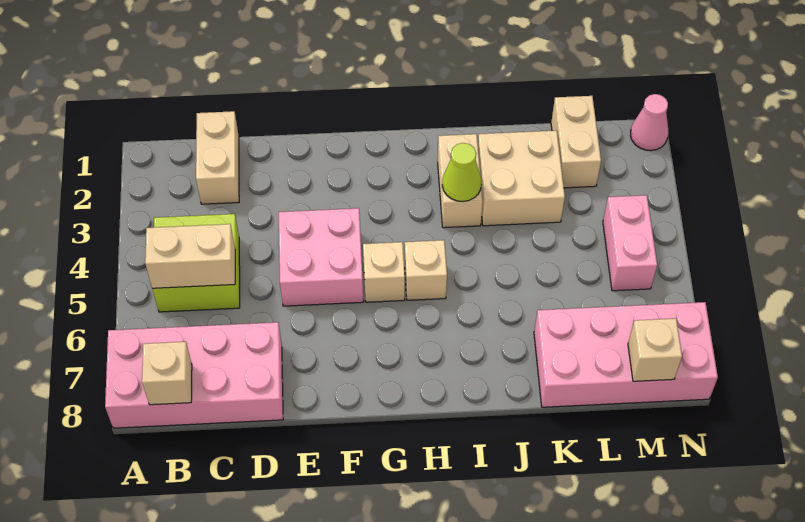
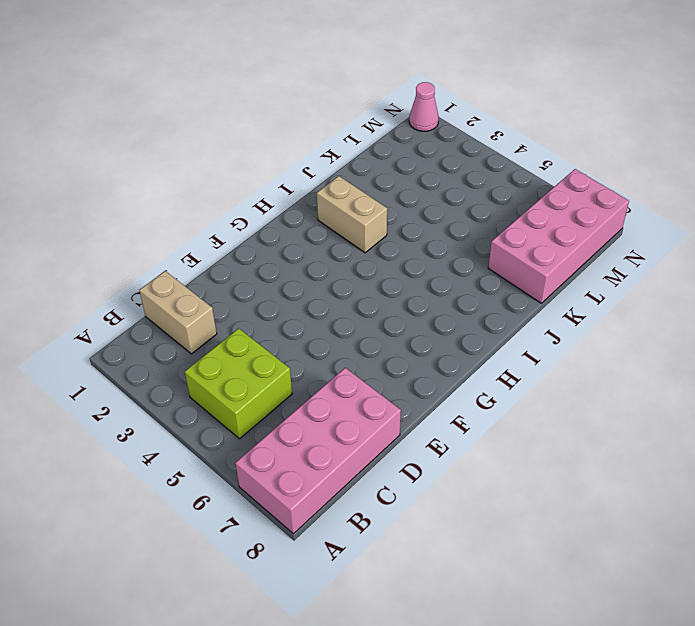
none -> pink 2x2 brick [279,208,364,306]
none -> tan 1x1 brick [363,242,405,302]
none -> tan 1x1 brick [405,240,447,300]

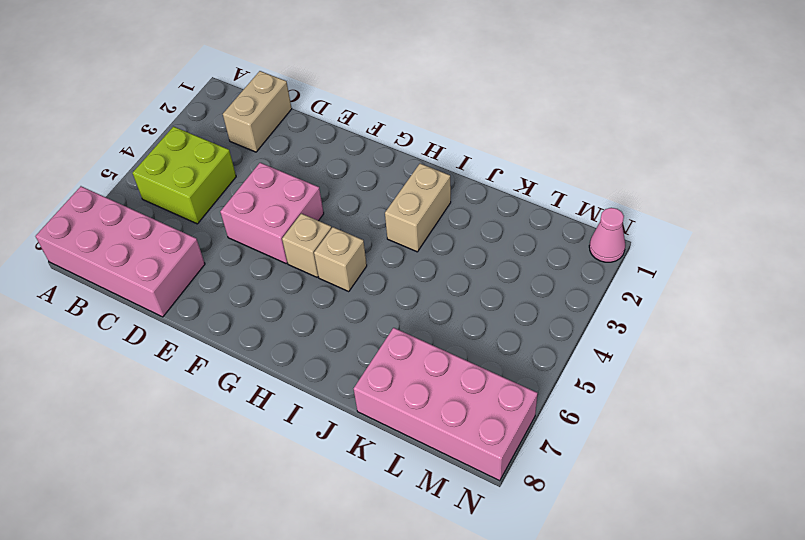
none -> tan 2x2 brick [478,130,565,226]
none -> tan 1x2 brick [551,96,601,188]
none -> pink 1x2 brick [603,195,657,291]

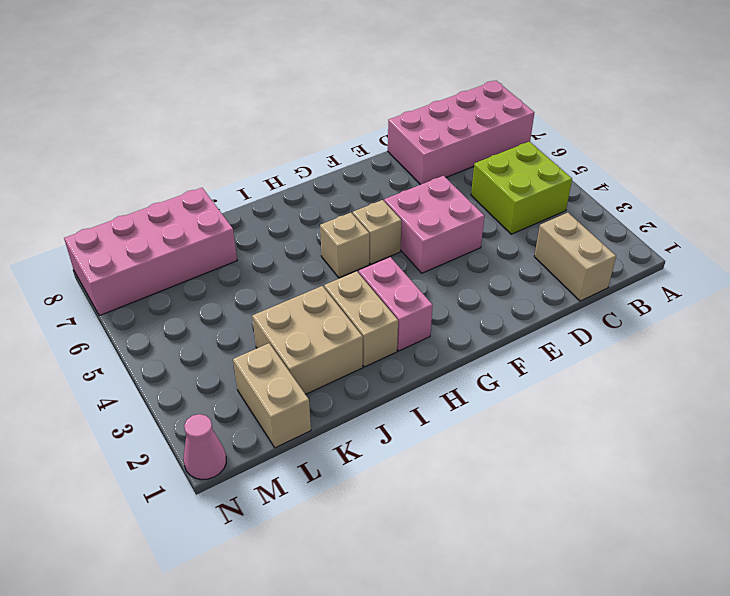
pink 1x2 brick [359,257,433,351] -> pink 1x2 brick moved to [603,195,657,291]
none -> tan 1x2 brick [145,224,235,288]
none -> tan 1x1 brick [142,341,192,405]
none -> lime 1x1 cone [442,143,482,202]

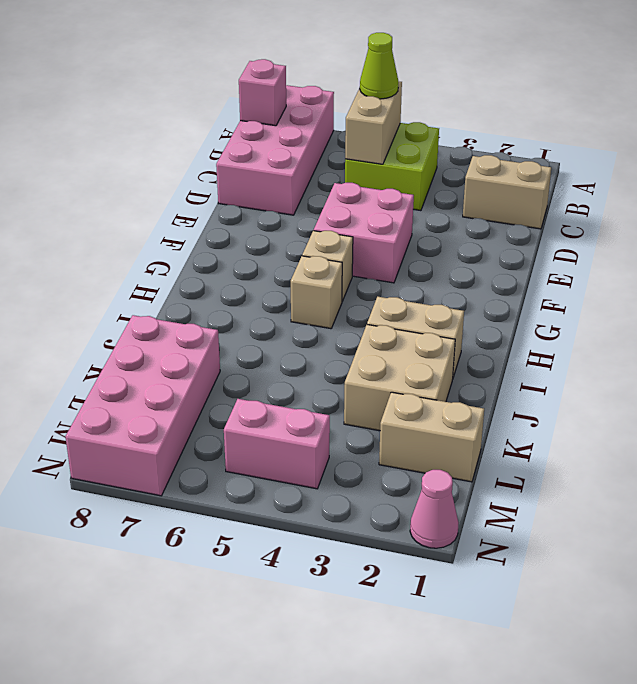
lime 1x1 cone [360,33,398,99] -> lime 1x1 cone moved to [442,143,482,202]
pink 1x1 brick [239,59,286,126] -> tan 1x1 brick [142,341,192,405]
none -> tan 1x1 brick [628,318,682,381]

